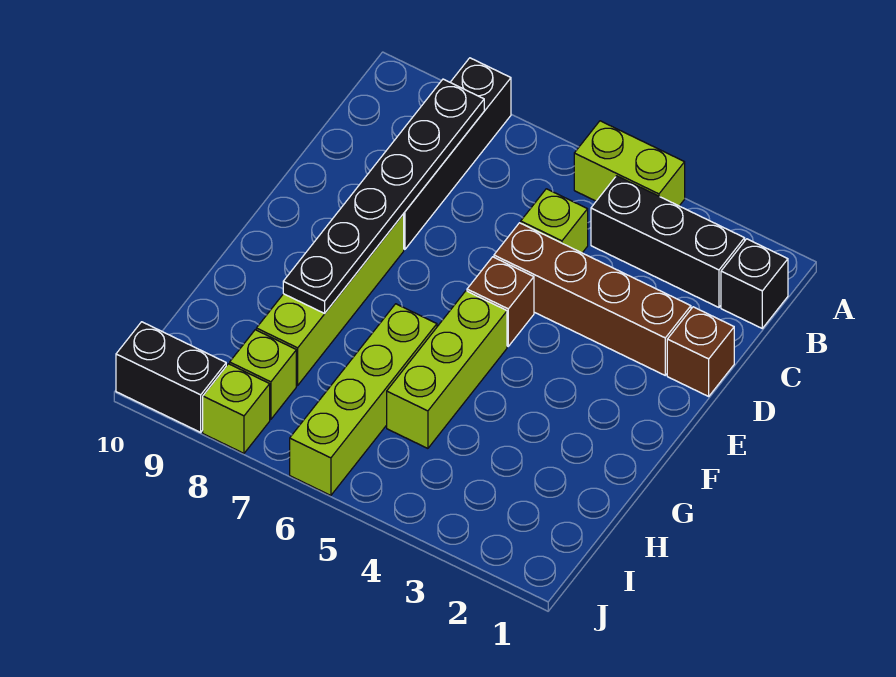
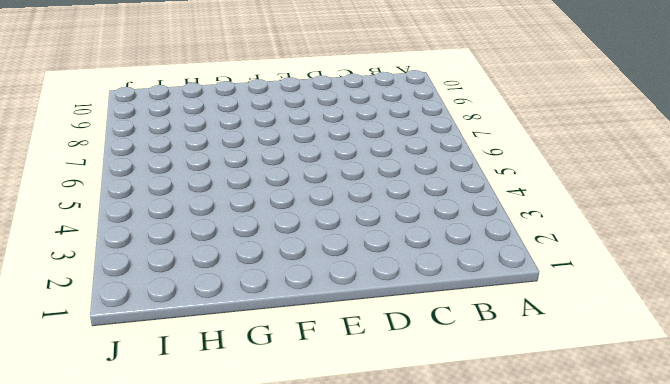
none -> lime 1x2 brick [574,121,685,206]
none -> black 1x4 brick [404,58,511,249]
none -> black 1x1 brick [721,239,788,328]

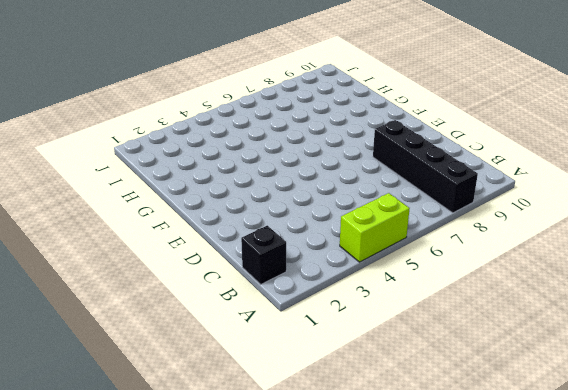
none -> black 1x3 brick [591,176,745,307]
none -> lime 1x1 brick [521,189,588,253]
none -> brown 1x1 brick [667,307,734,396]

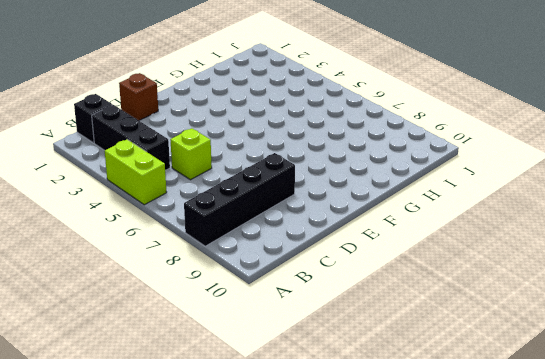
none -> brown 1x4 brick [494,223,691,375]
none -> brown 1x1 brick [467,257,534,346]
none -> lime 1x4 brick [256,214,404,385]

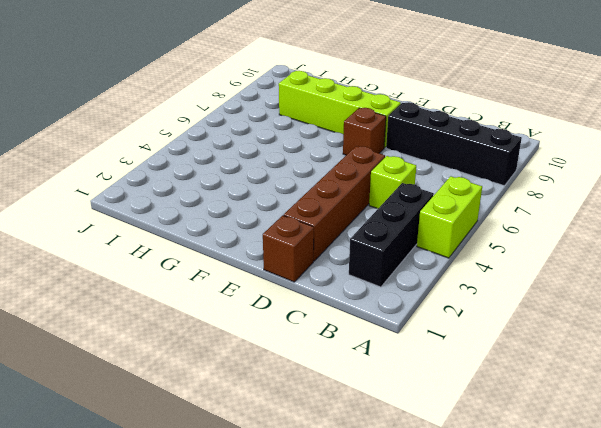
brown 1x1 brick [343,108,386,155] -> brown 1x1 brick moved to [467,257,534,346]
none -> black 1x1 brick [721,239,788,328]
none -> lime 1x3 brick [387,291,507,448]
none -> lime 1x4 brick [290,304,437,495]

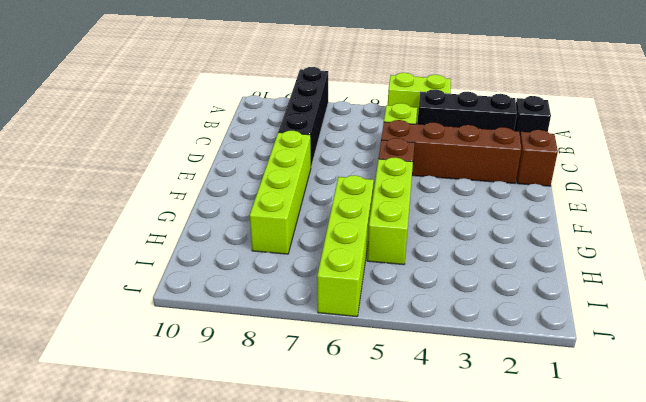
none -> lime 1x1 brick [230,330,296,419]
none -> lime 1x1 brick [203,364,270,453]
none -> black 1x2 brick [116,322,226,432]

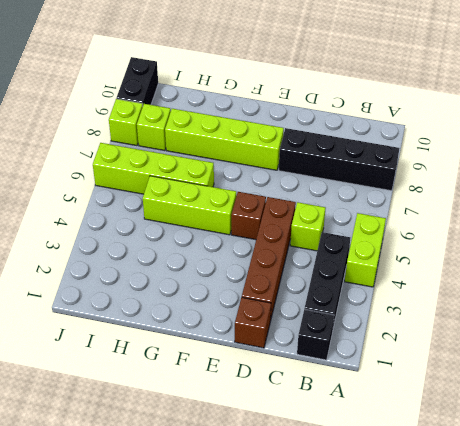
none -> black 1x6 plate [283,79,484,313]

